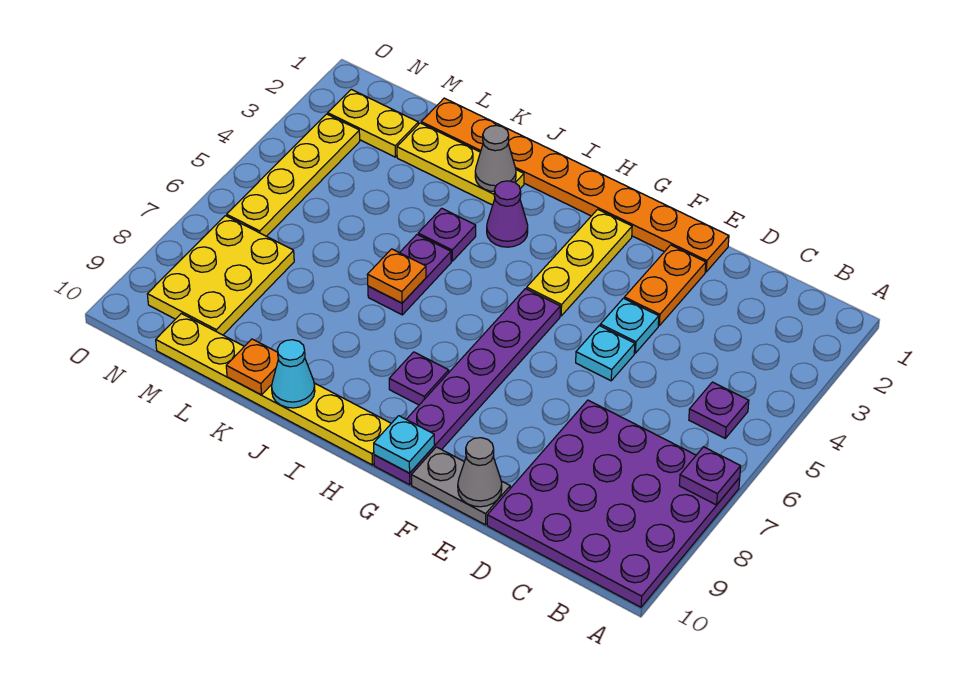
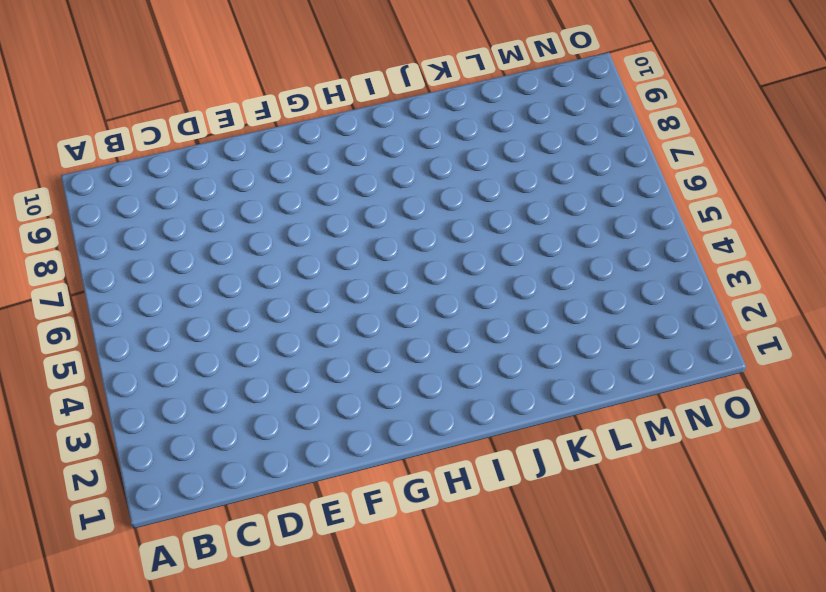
none -> purple 4x4 plate [487,400,740,607]
none -> purple 1x1 plate [689,382,749,438]
none -> orange 1x8 plate [421,98,729,272]

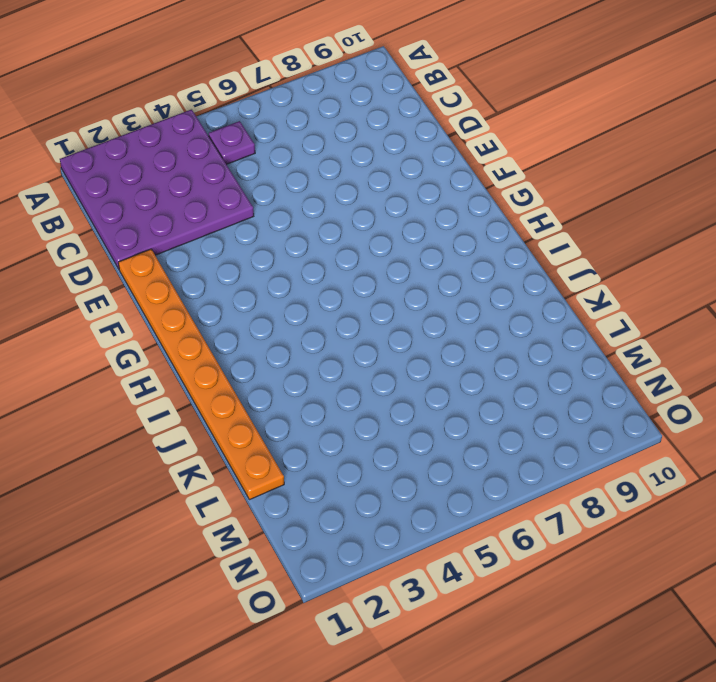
purple 4x4 plate [60,109,254,269] -> purple 4x4 plate moved to [487,400,740,607]
none -> orange 1x2 plate [624,245,706,326]
none -> cyan 1x1 plate [600,298,659,353]
none -> cyan 1x1 plate [576,326,635,381]

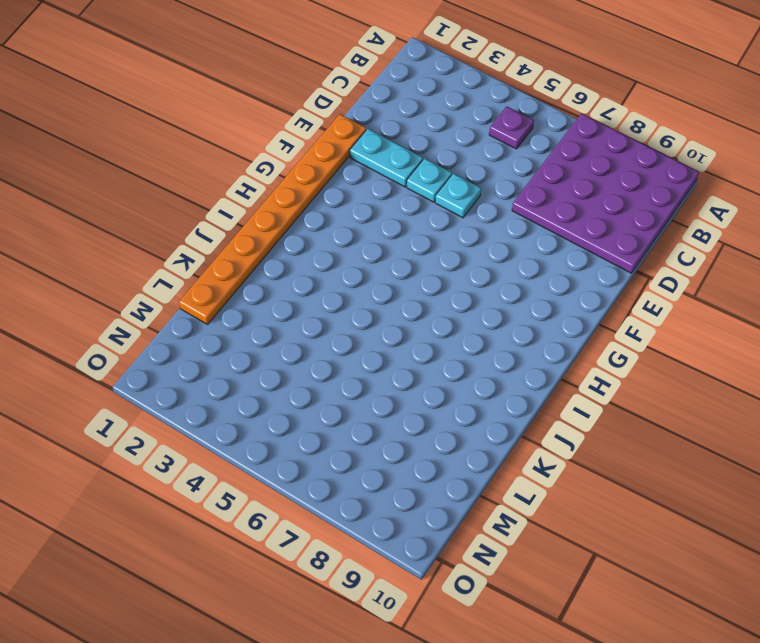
cyan 1x2 plate [350,129,423,187] -> orange 1x2 plate [624,245,706,326]
none -> grey 1x2 plate [411,447,510,525]
none -> yellow 1x3 plate [527,209,632,316]
none -> purple 1x6 plate [374,289,560,485]

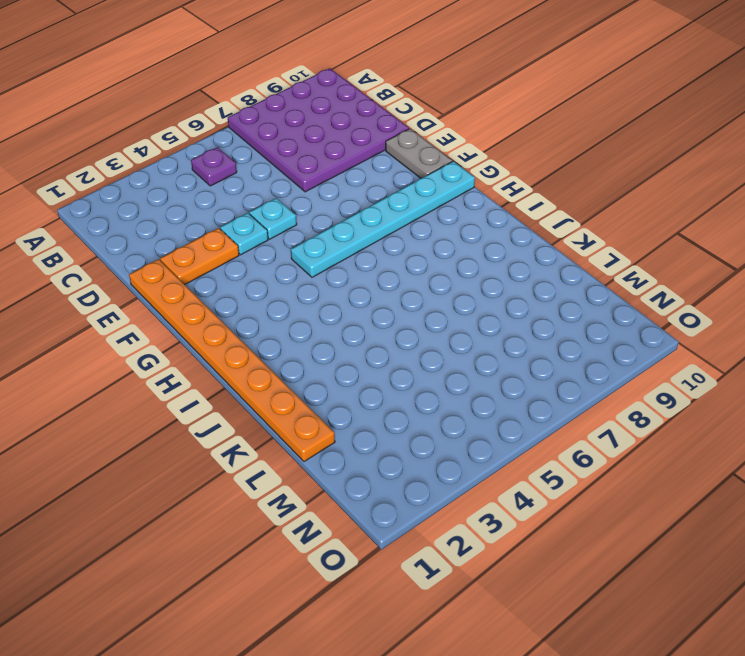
cyan 1x6 plate [291,161,475,277] -> purple 1x6 plate [374,289,560,485]
none -> yellow 1x3 plate [527,209,632,316]
none -> purple 1x1 plate [389,352,449,405]
none -> yellow 1x6 plate [156,313,391,465]

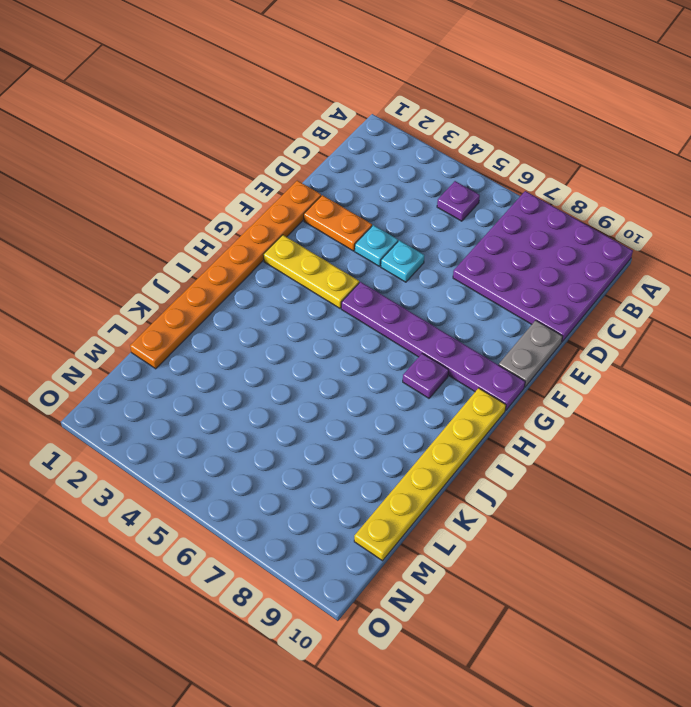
none -> purple 1x1 cone [487,181,528,247]
none -> yellow 1x3 plate [397,123,524,205]
none -> purple 1x1 plate [418,208,476,261]

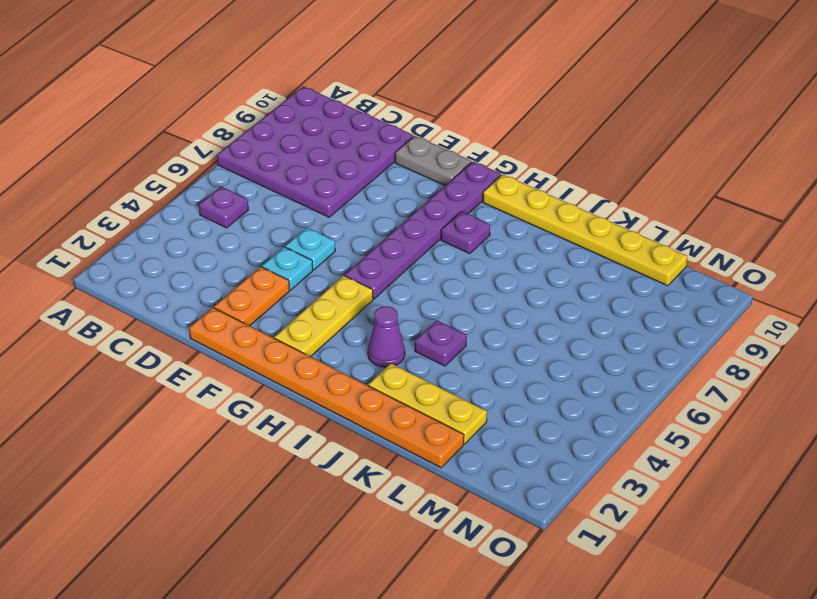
none -> purple 1x2 plate [368,235,451,315]
none -> yellow 1x2 plate [328,89,418,157]
none -> yellow 2x3 plate [147,216,294,335]

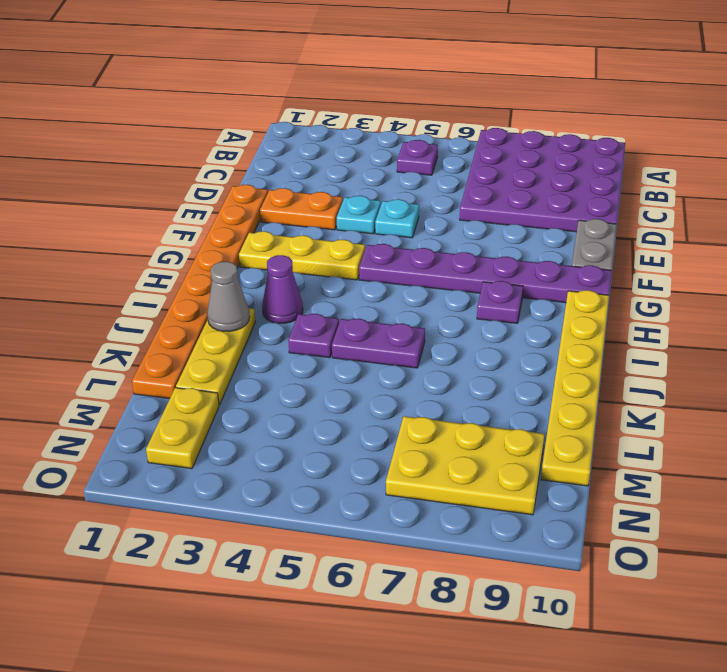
none -> yellow 1x4 plate [227,114,360,236]
none -> purple 1x1 plate [679,447,741,505]
none -> grey 1x1 cone [458,438,502,507]

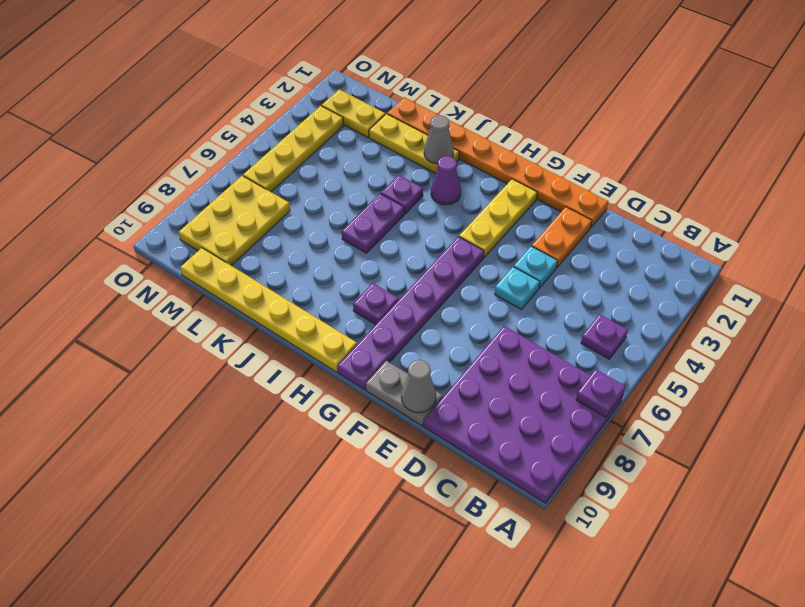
none -> cyan 1x1 plate [374,416,435,473]
none -> orange 1x1 plate [367,249,426,303]
none -> cyan 1x1 cone [272,340,315,408]

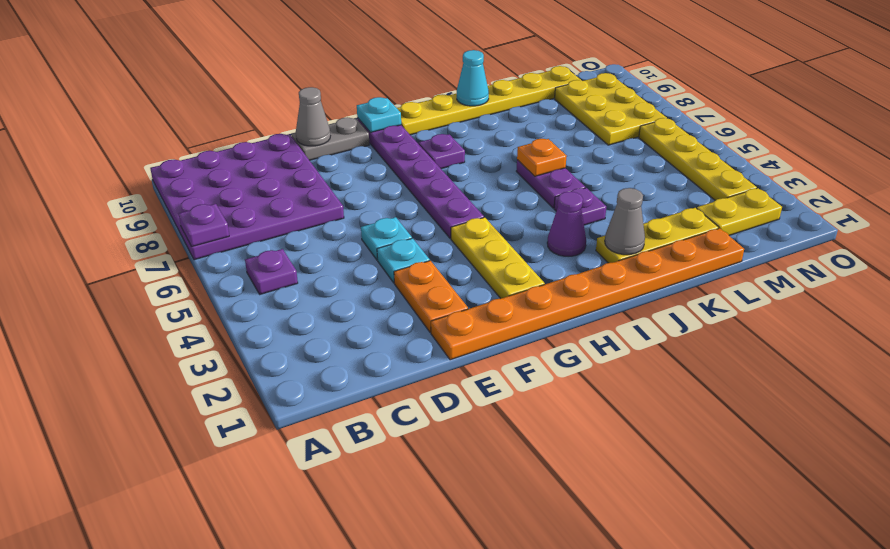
none -> orange 1x1 plate [226,339,278,395]

